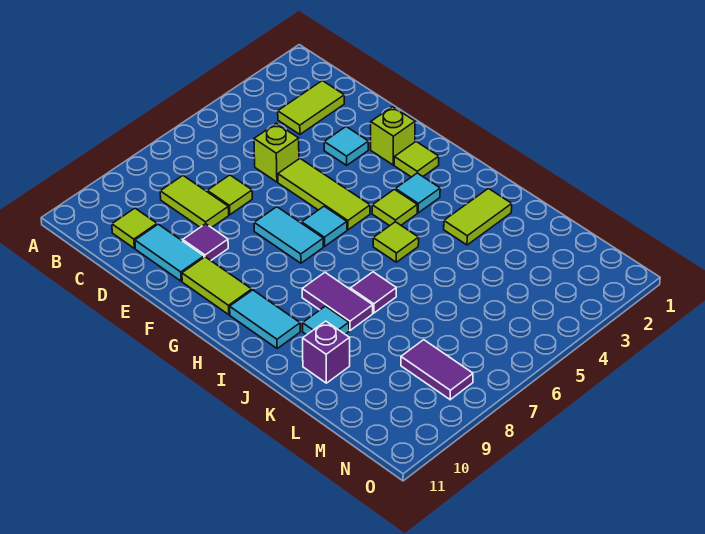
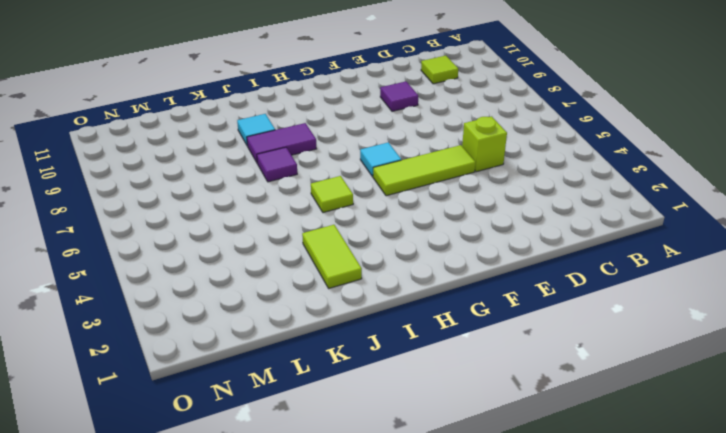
none -> lime 1x2 tile [278,81,344,134]
none -> lime 1x2 tile [160,176,229,228]
none -> lime 1x1 tile [207,175,252,215]

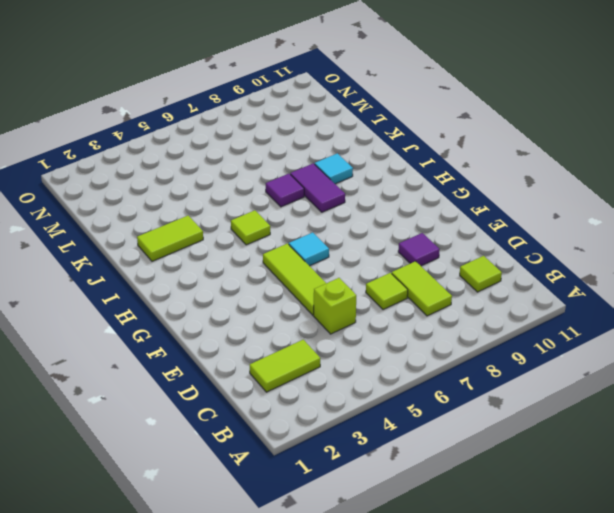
none -> cyan 1x2 tile [135,224,204,281]
none -> cyan 1x1 tile [324,127,368,165]
none -> lime 1x1 brick [371,107,415,165]

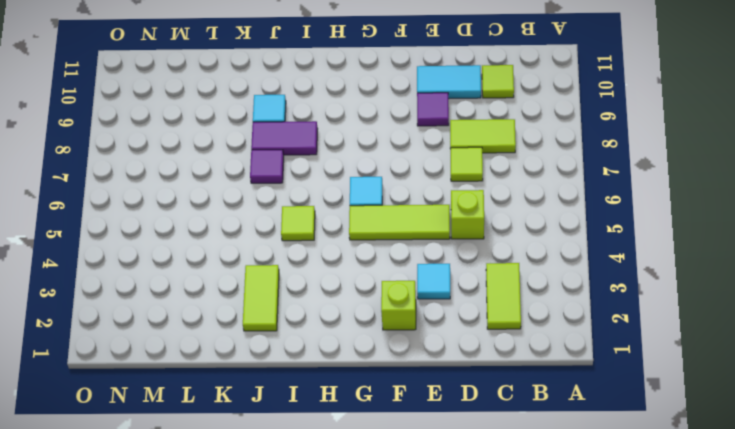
none -> cyan 1x2 tile [254,207,323,263]
none -> lime 1x2 tile [182,257,252,315]
none -> lime 1x1 tile [394,142,439,177]

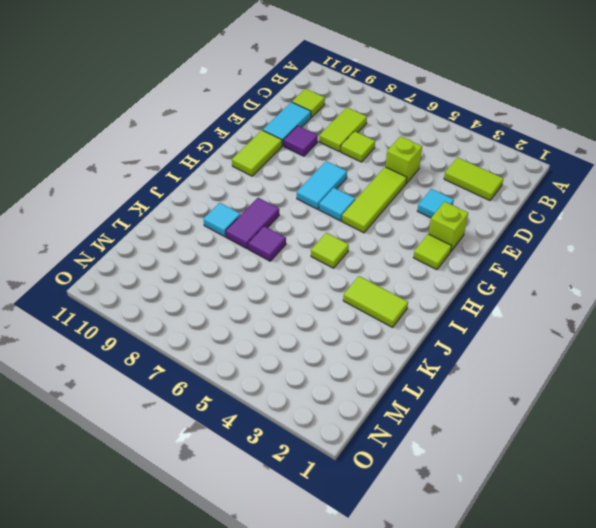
none -> cyan 1x1 tile [395,173,440,213]
none -> lime 1x1 tile [372,189,417,226]
none -> cyan 1x2 tile [230,290,300,348]

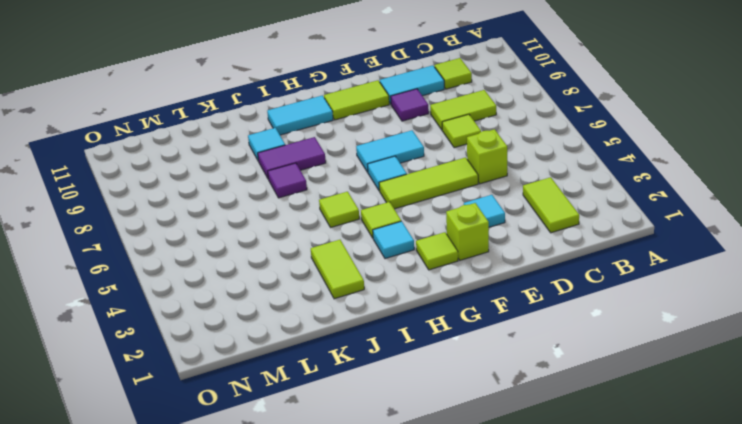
none -> purple 1x1 brick [303,321,350,383]
none -> purple 1x2 tile [401,340,473,400]

